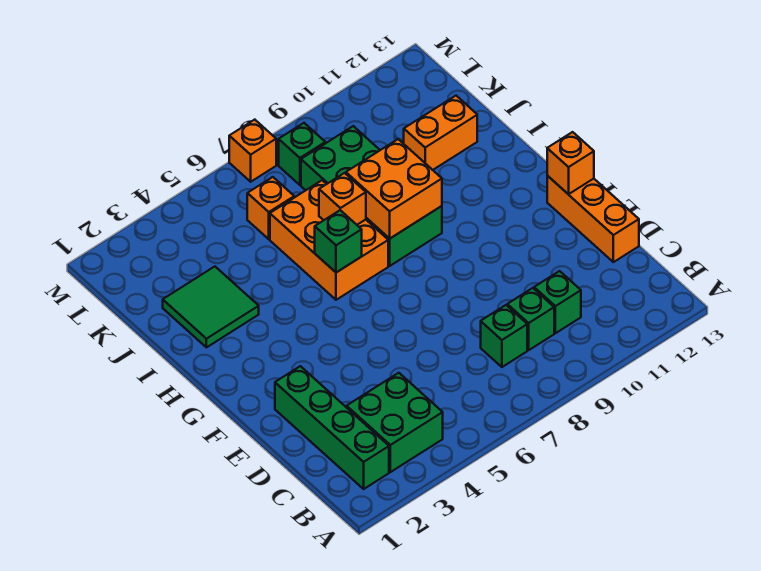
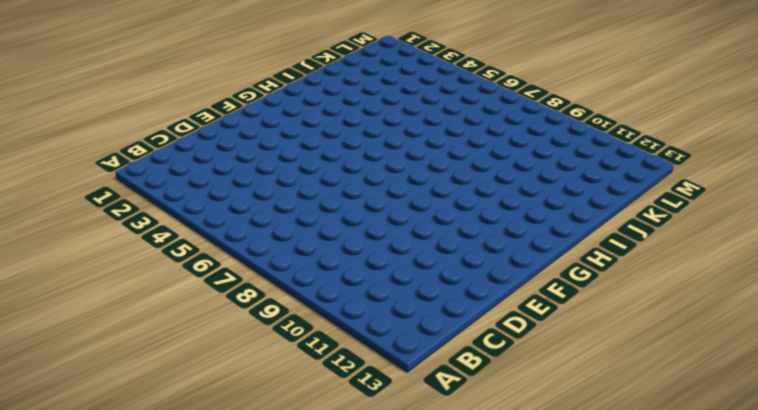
none -> green 1x4 brick [275,366,389,489]
none -> green 2x2 brick [347,373,443,472]
none -> green 1x1 brick [481,305,527,367]

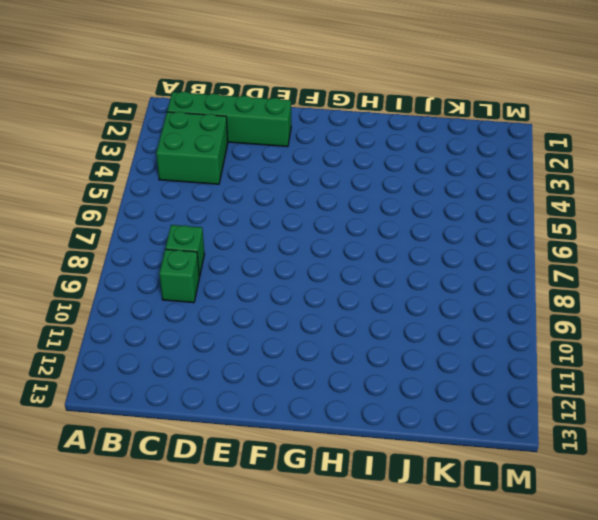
none -> green 1x1 brick [534,271,581,333]
none -> orange 1x3 brick [547,176,639,262]
none -> orange 2x3 brick [270,180,388,300]

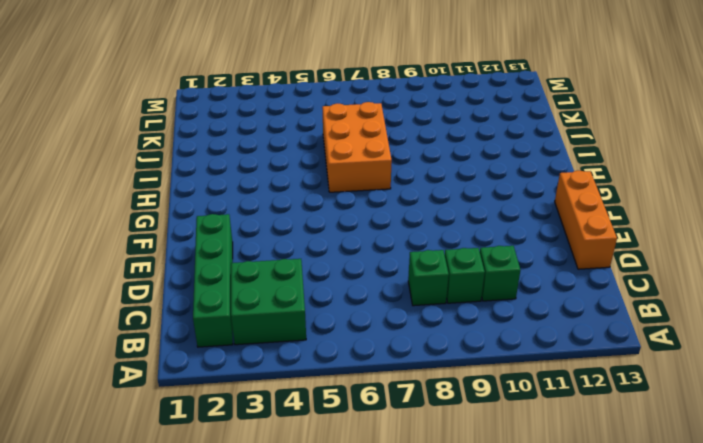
none -> green 2x4 brick [301,126,442,266]
none -> green 2x2 tile [163,267,259,347]
none -> orange 1x2 brick [404,96,477,170]

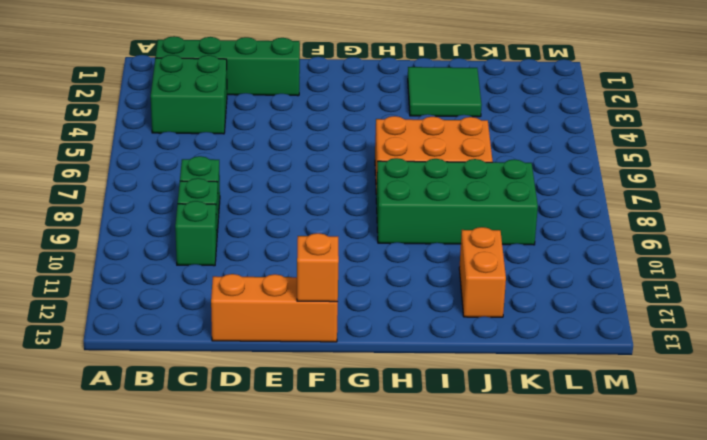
none -> orange 1x1 brick [247,177,294,239]
none -> green 1x1 brick [279,123,325,185]
none -> orange 1x1 brick [229,120,276,182]

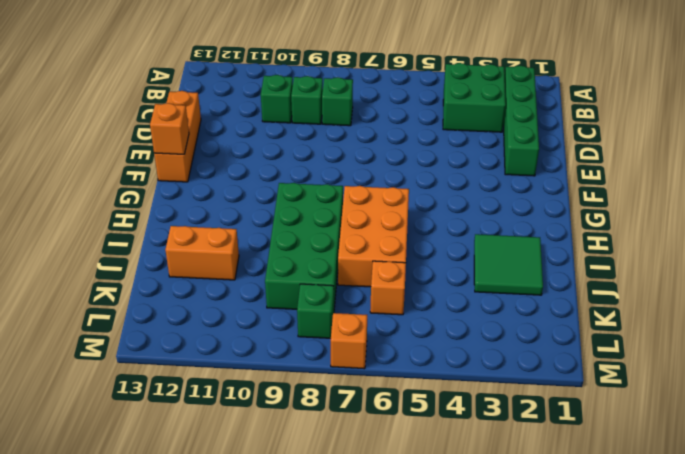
none -> green 1x1 brick [315,210,362,273]
none -> orange 2x2 brick [346,139,442,239]
none -> orange 1x1 brick [319,173,366,225]

